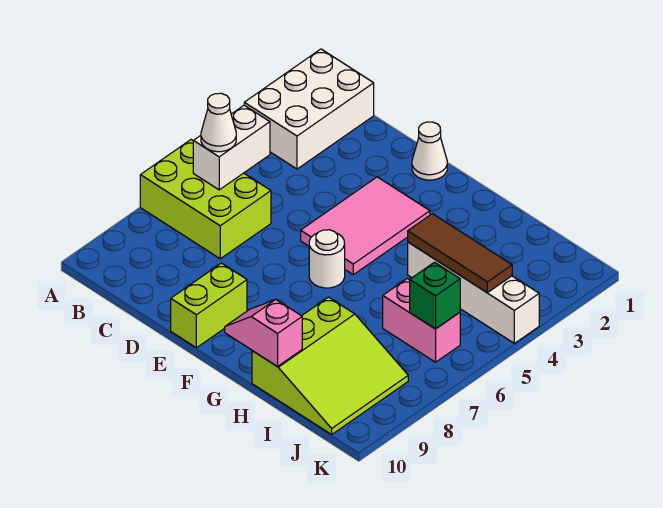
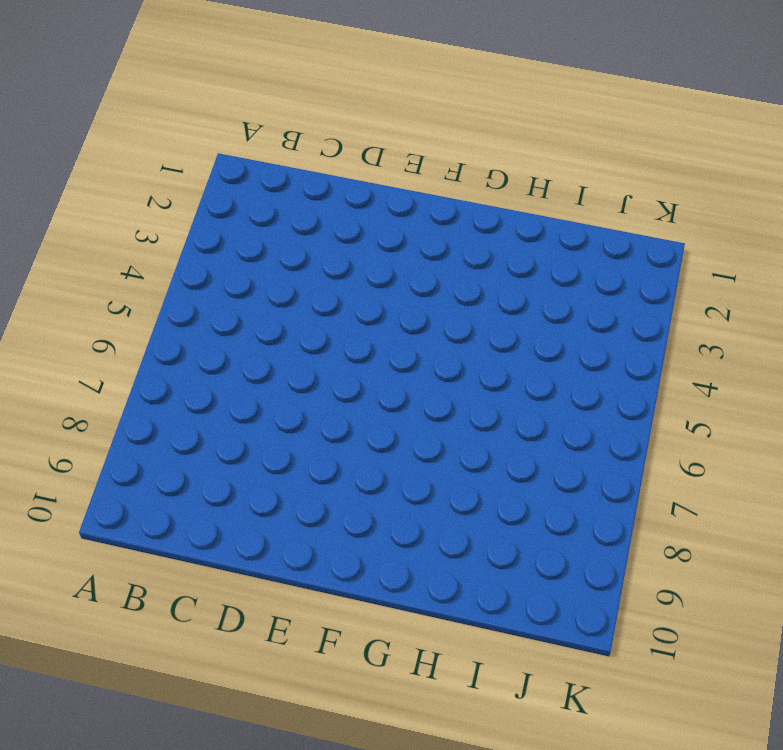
none -> white 2x3 brick [244,49,374,169]
none -> lime 2x3 brick [140,140,271,259]
none -> white 1x1 cone [412,122,447,180]

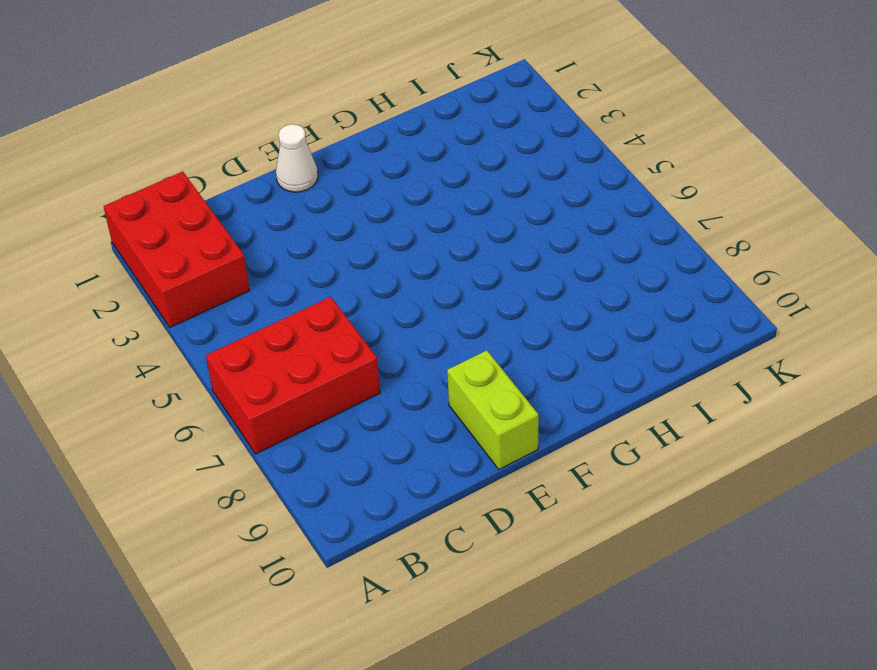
red 2x3 brick [104,172,250,327] -> white 2x3 brick [244,49,374,169]
red 2x3 brick [206,297,380,454] -> lime 2x3 brick [140,140,271,259]
none -> pink 2x3 tile [301,177,430,275]
none -> white 1x1 round brick [309,230,345,288]
none -> white 1x4 brick [408,242,539,343]

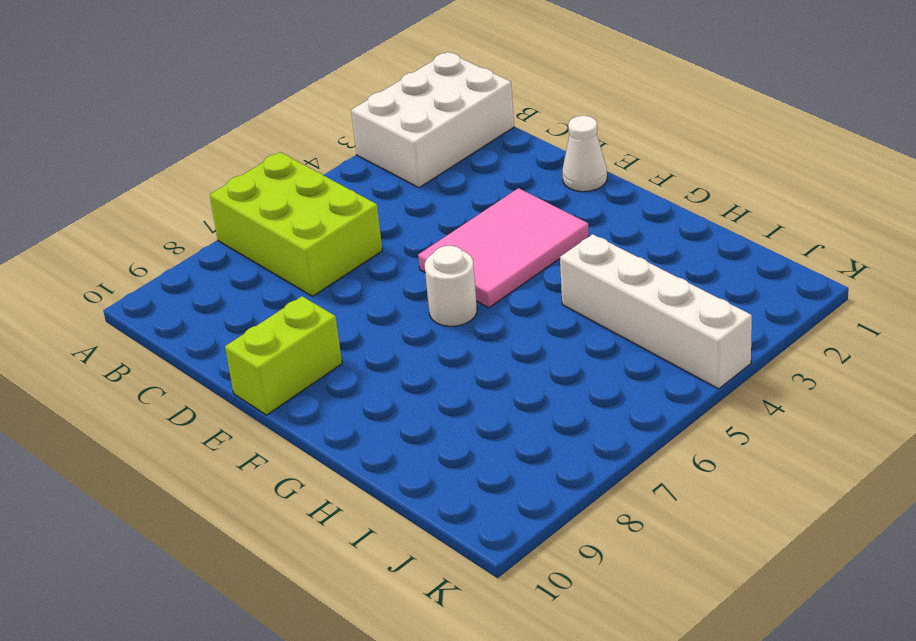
none -> lime 3x3 slope [252,297,408,434]
none -> pink 1x2 brick [383,278,460,362]
none -> white 1x2 brick [193,105,270,190]

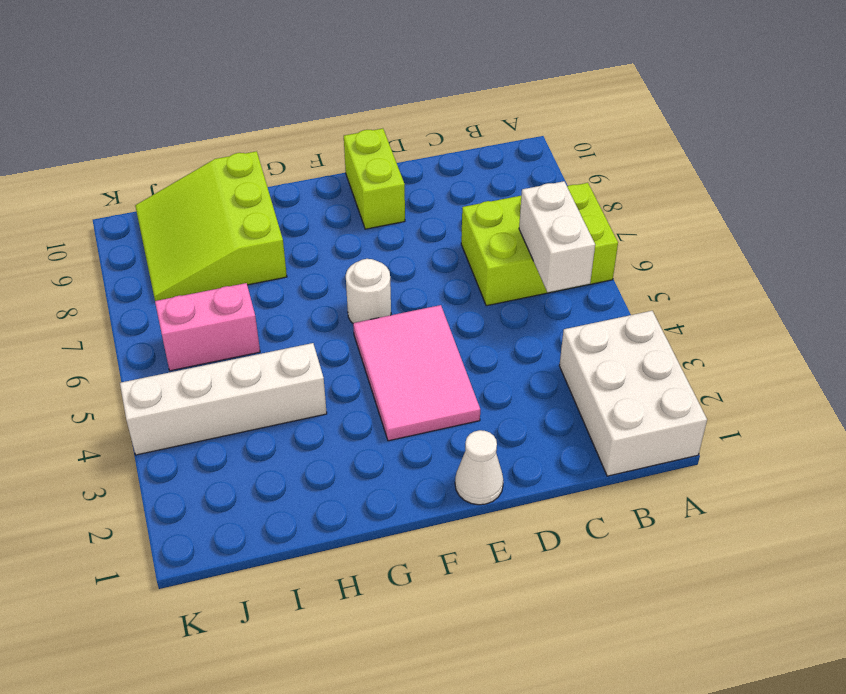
none -> pink 1x2 slope [225,299,302,366]
none -> brown 1x3 tile [408,214,512,293]
none -> green 1x1 brick [410,262,460,329]

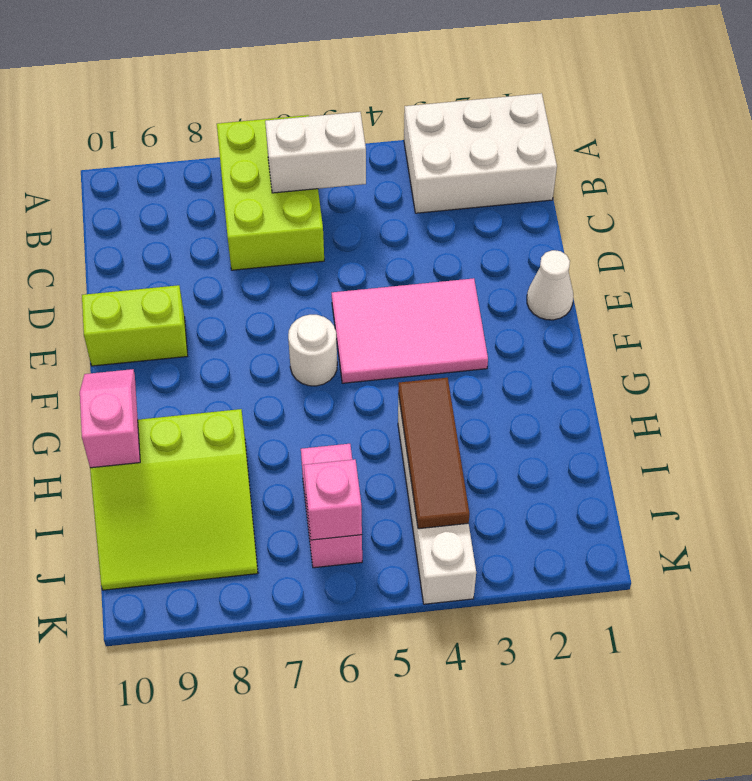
pink 1x1 brick [304,459,362,540] -> green 1x1 brick [410,262,460,329]
none -> white 1x1 cone [201,93,236,152]

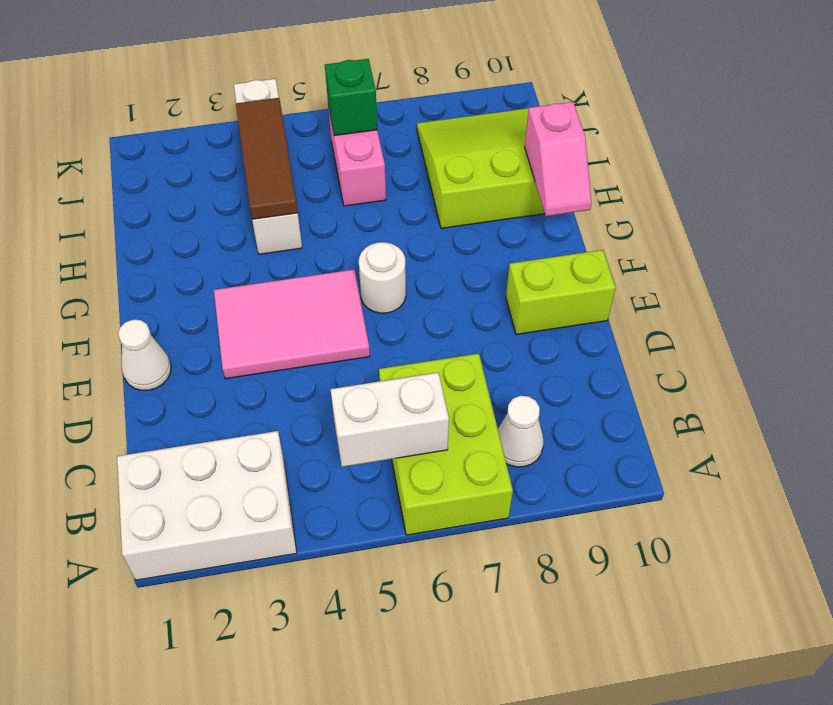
white 1x1 cone [498,396,544,467] -> white 1x1 cone moved to [201,93,236,152]

